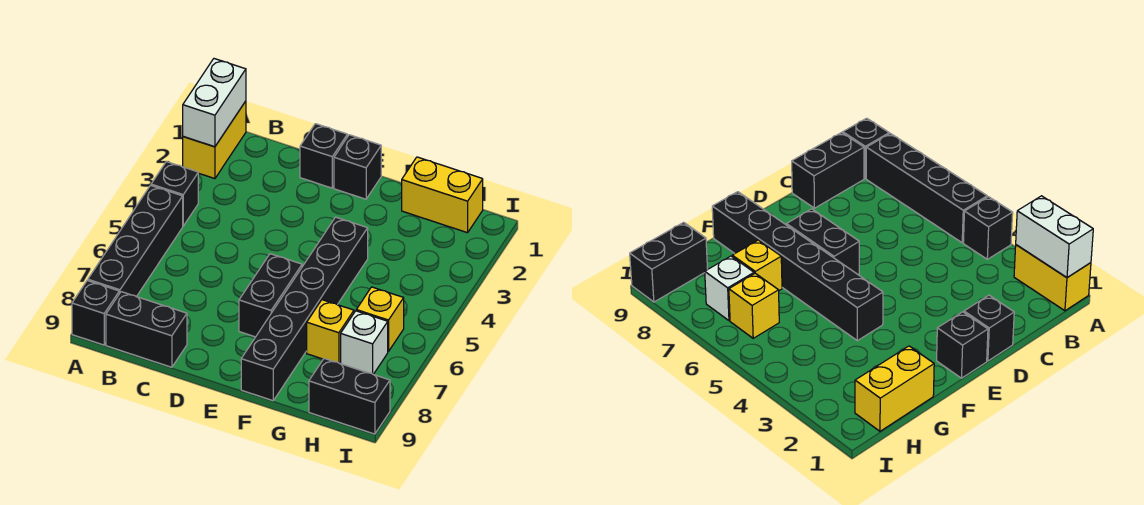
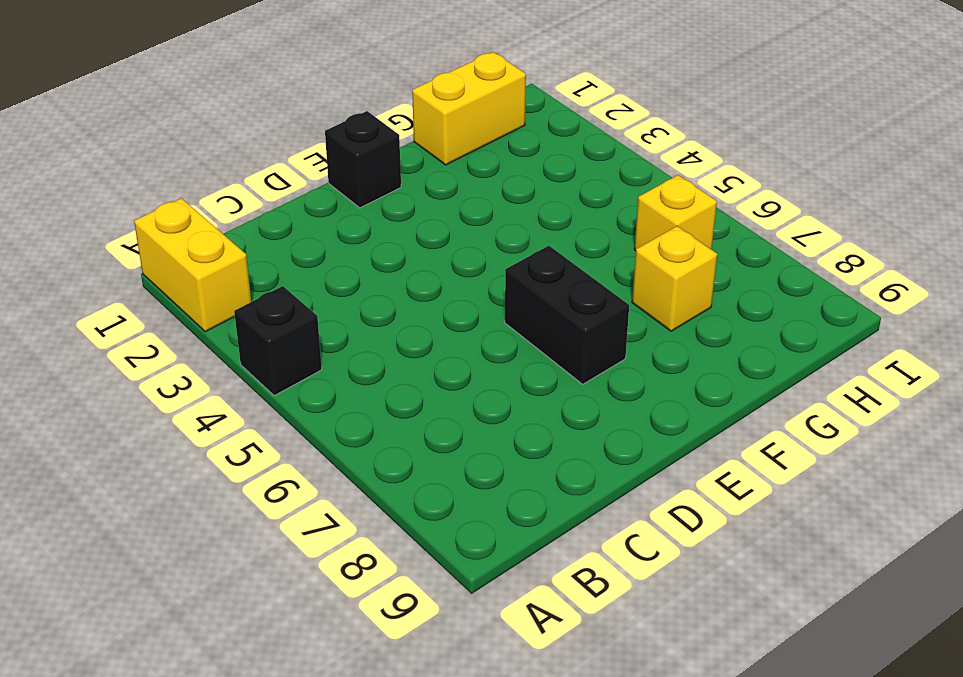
none -> black 1x4 brick [88,185,183,297]
none -> black 1x1 brick [72,281,119,345]
none -> black 1x2 brick [106,292,187,367]

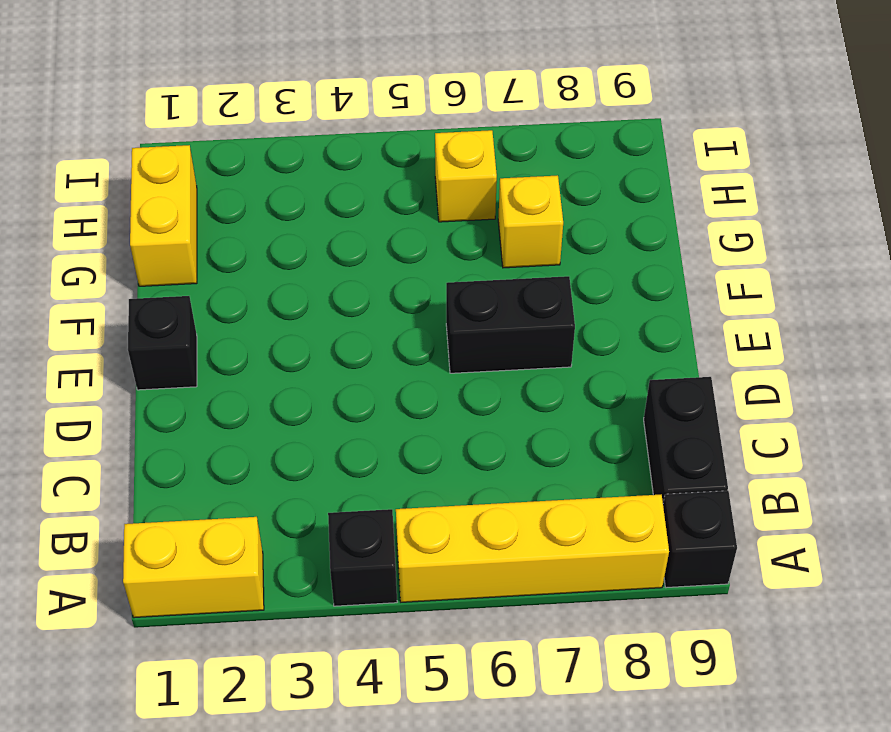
yellow 1x4 brick [396,495,669,602] -> black 1x4 brick [88,185,183,297]
none -> black 1x1 brick [300,124,347,188]
none -> black 1x6 brick [241,217,368,401]
none -> white 1x1 brick [341,311,388,374]

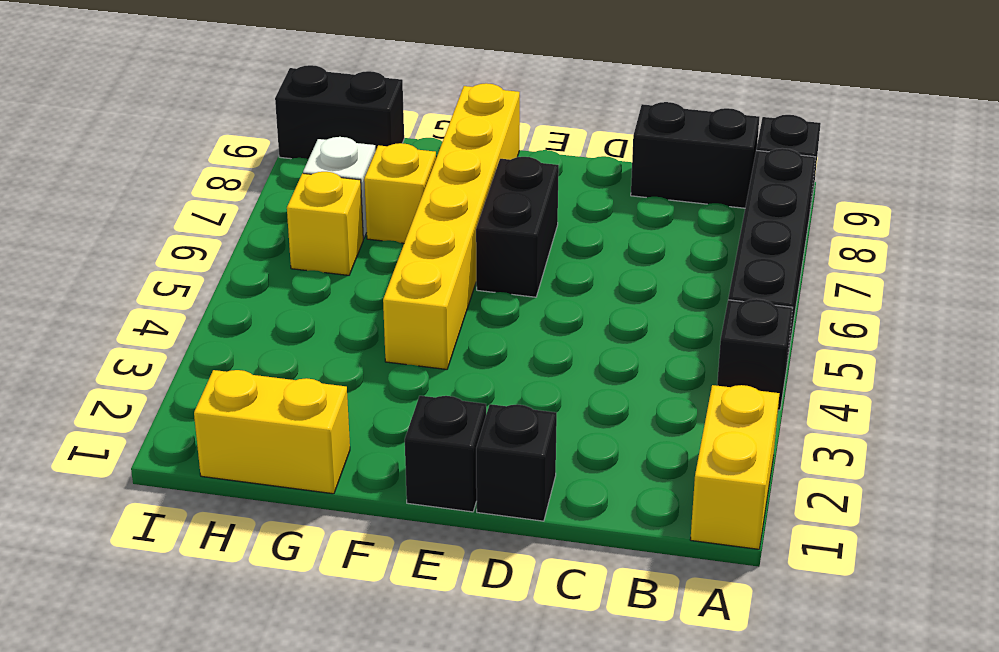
yellow 1x6 brick [383,83,520,369] -> black 1x6 brick [241,217,368,401]
none -> white 1x2 brick [183,59,246,147]

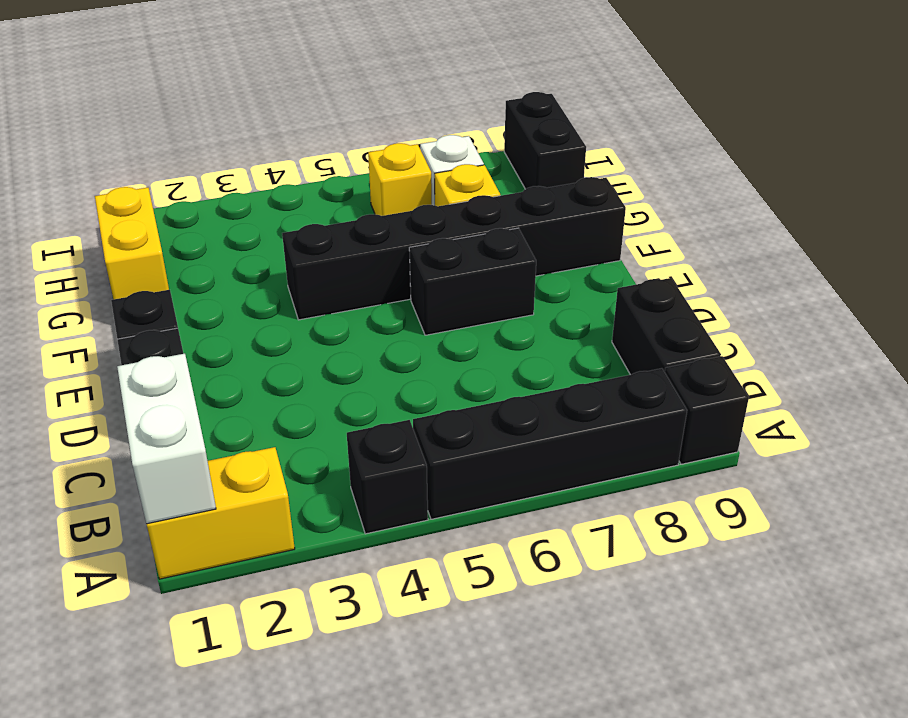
white 1x2 brick [117,354,216,524] -> white 1x2 brick turned to [183,59,246,147]

